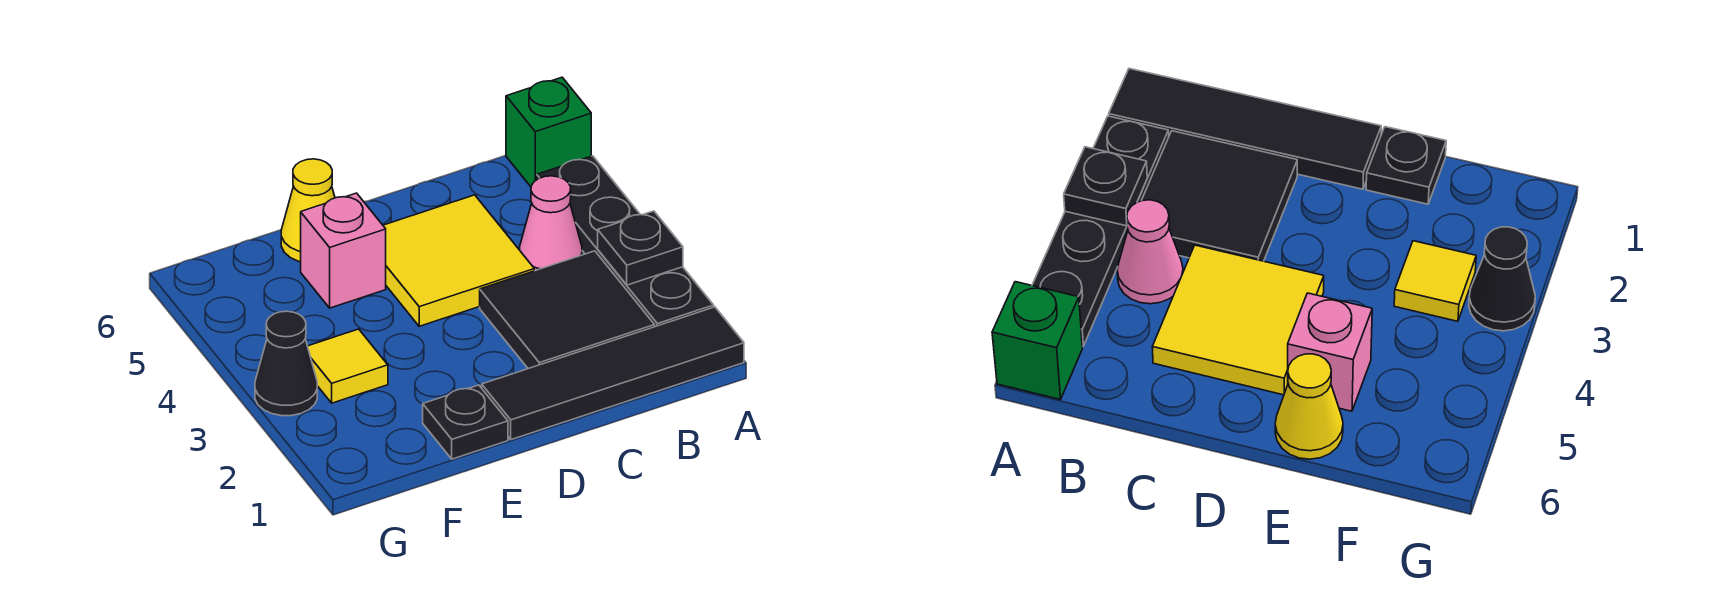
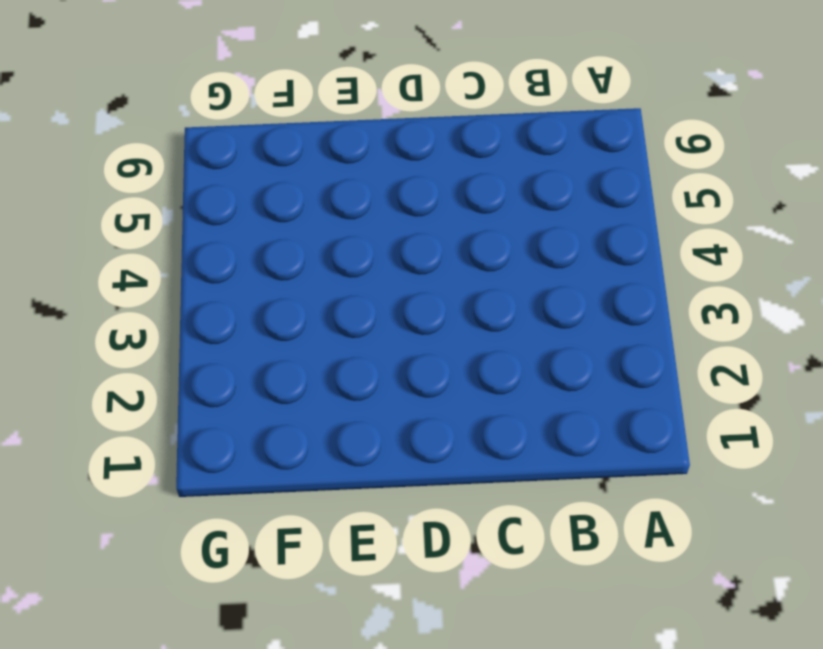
none -> black 1x4 tile [482,307,744,440]
none -> black 1x4 plate [537,156,714,327]
none -> green 1x1 brick [506,77,591,187]

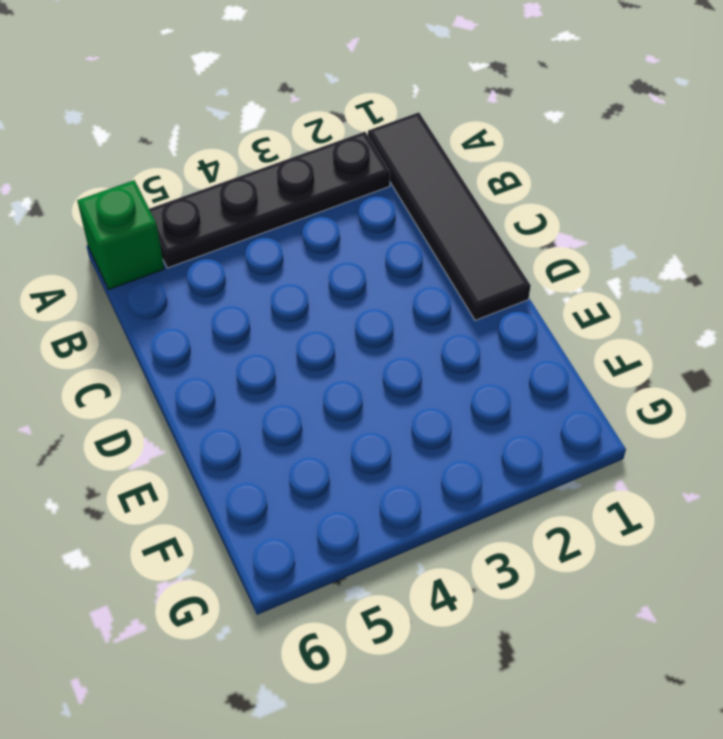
none -> black 2x2 tile [480,251,655,369]
none -> pink 1x1 cone [520,176,582,271]
none -> yellow 2x2 tile [383,195,534,326]

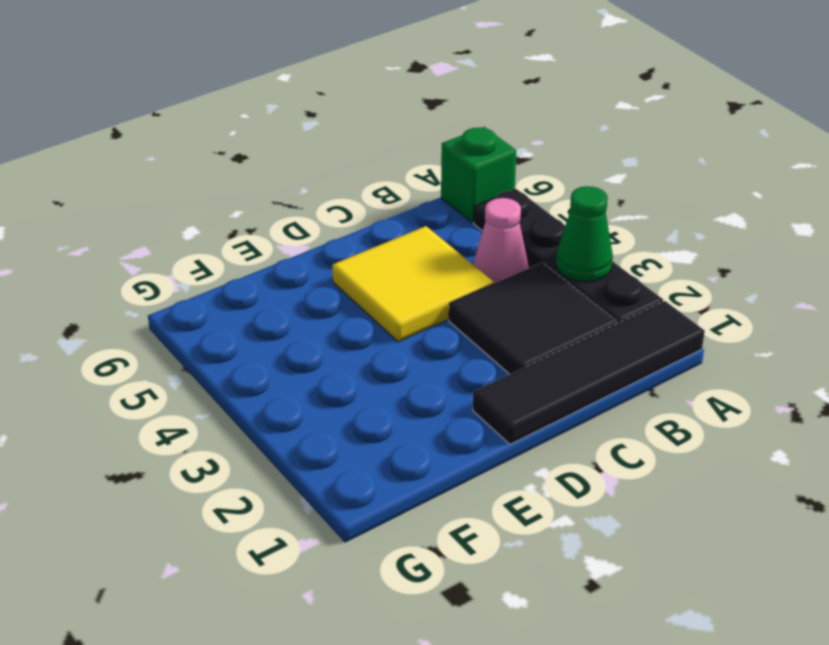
green 1x1 cone [556,186,613,282] -> black 1x1 plate [598,211,683,285]
none -> black 1x1 plate [423,385,508,459]
none -> pink 1x1 brick [301,193,386,308]
none -> yellow 1x1 cone [281,159,335,262]

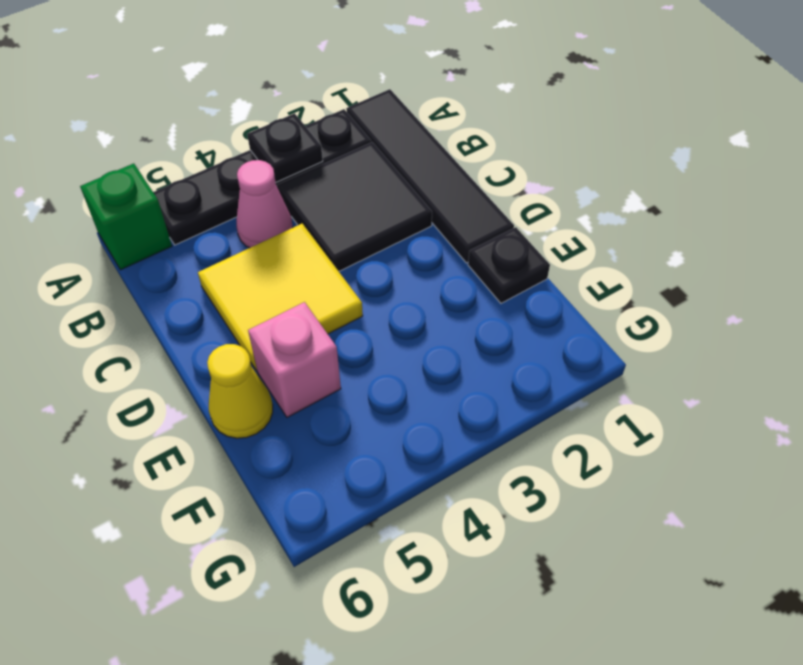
none -> yellow 1x1 tile [308,329,388,403]
none -> black 1x1 cone [255,311,317,416]

